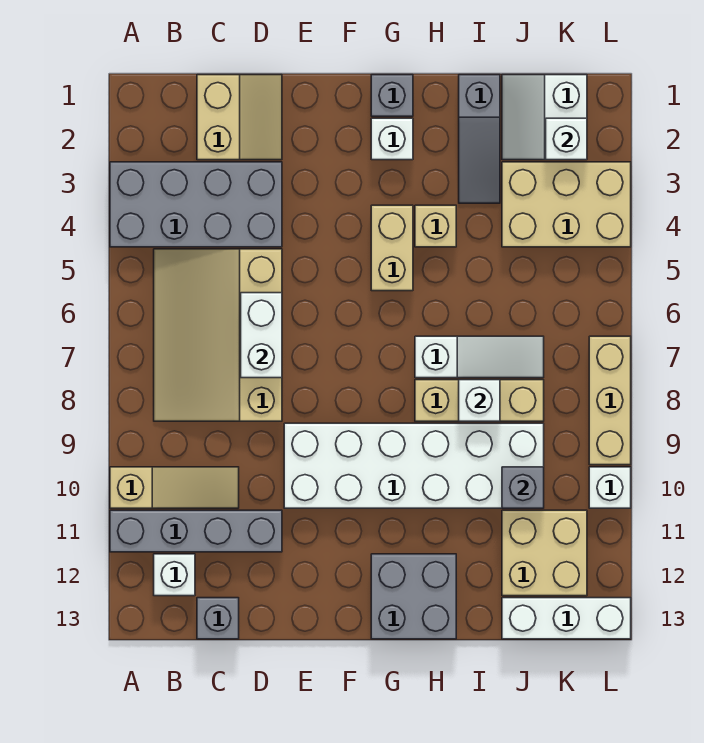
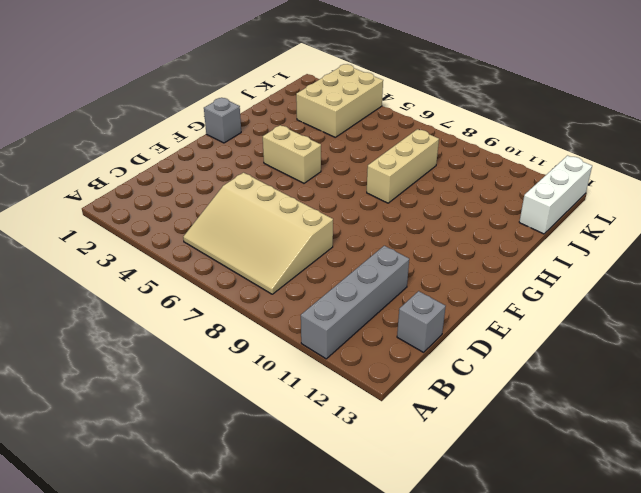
none -> grey 2x4 brick [110,162,282,247]
none -> tan 1x3 slope [110,467,239,508]
none -> white 1x1 brick [154,554,195,596]

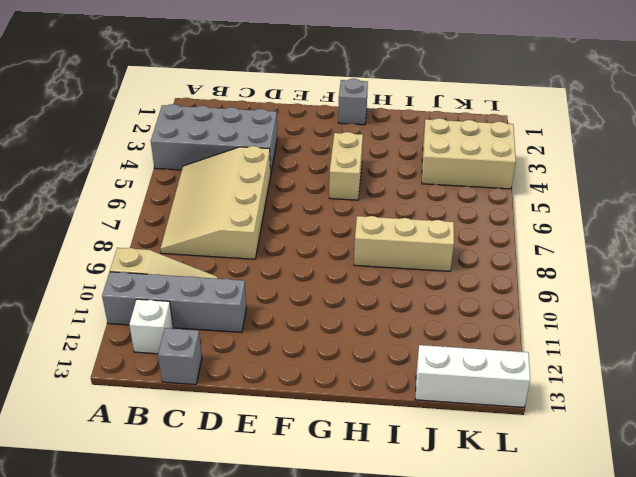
none -> tan 2x2 slope [197,75,282,160]
none -> white 2x6 brick [284,423,544,508]
none -> white 1x1 brick [371,118,413,160]

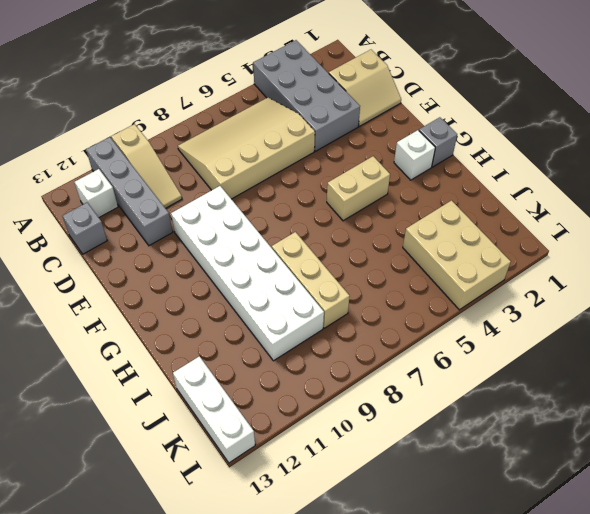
none -> grey 2x2 brick [371,554,456,639]
none -> tan 1x1 brick [415,205,456,247]
none -> white 1x3 slope [415,336,544,378]

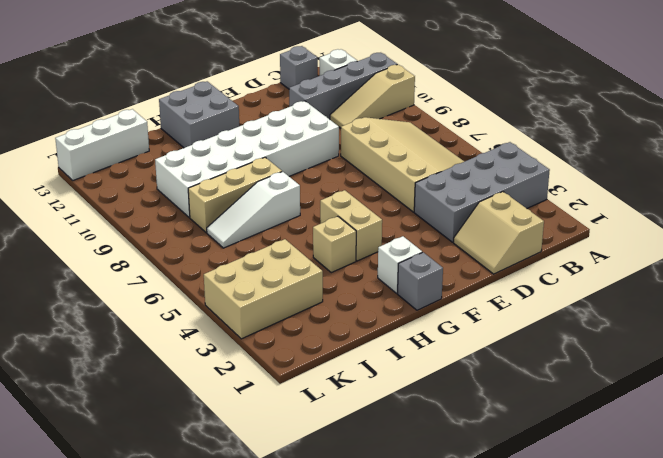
none -> grey 1x3 slope [459,75,500,203]
none -> white 2x2 slope [502,75,587,160]
none -> tan 2x2 brick [502,510,587,596]

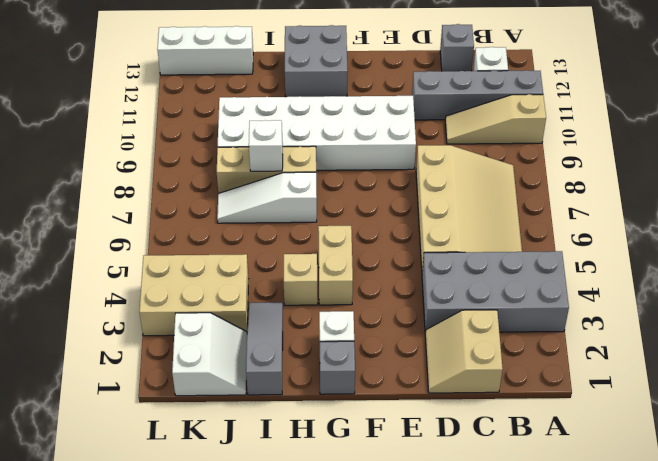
none -> tan 2x2 brick [502,510,587,596]
none -> tan 1x3 brick [589,336,631,465]
none -> white 1x1 brick [589,467,631,508]

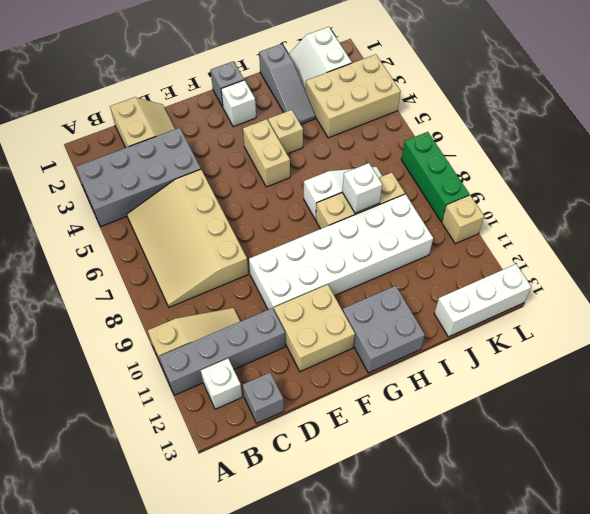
tan 2x2 brick [274,285,355,372] -> tan 2x2 brick moved to [502,510,587,596]
green 1x3 brick [401,132,469,222] -> tan 1x3 brick [589,336,631,465]
tan 1x1 brick [442,195,484,244] -> white 1x1 brick [589,467,631,508]
none -> white 1x2 brick [241,293,282,378]
none -> grey 1x1 brick [502,467,544,508]
none -> white 1x1 brick [546,118,587,160]

